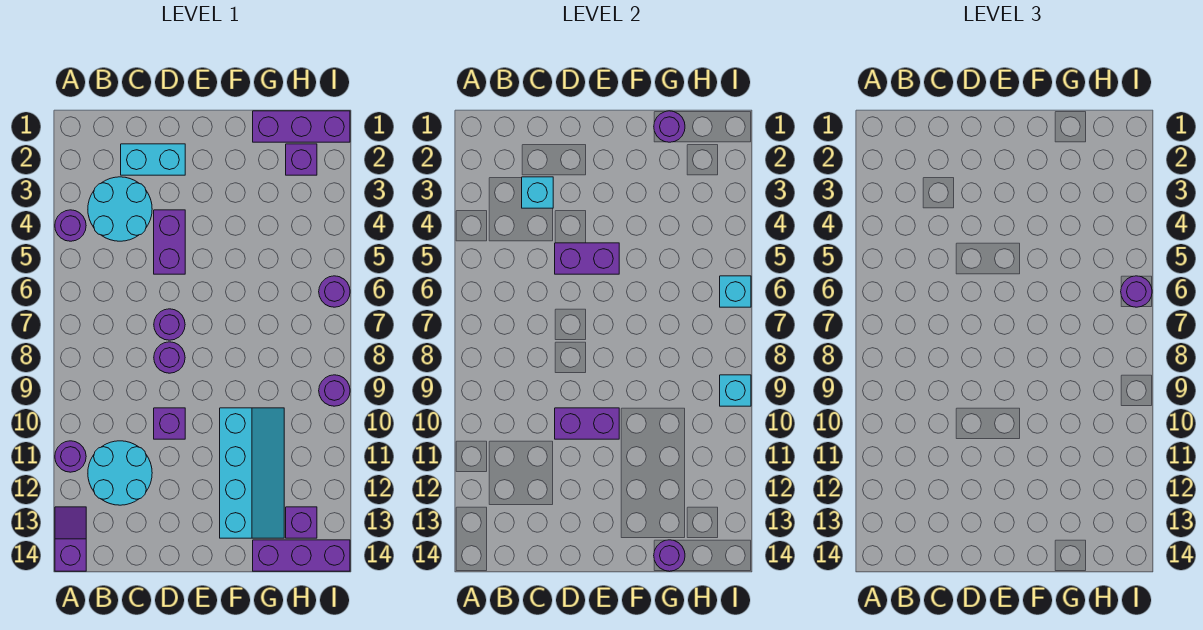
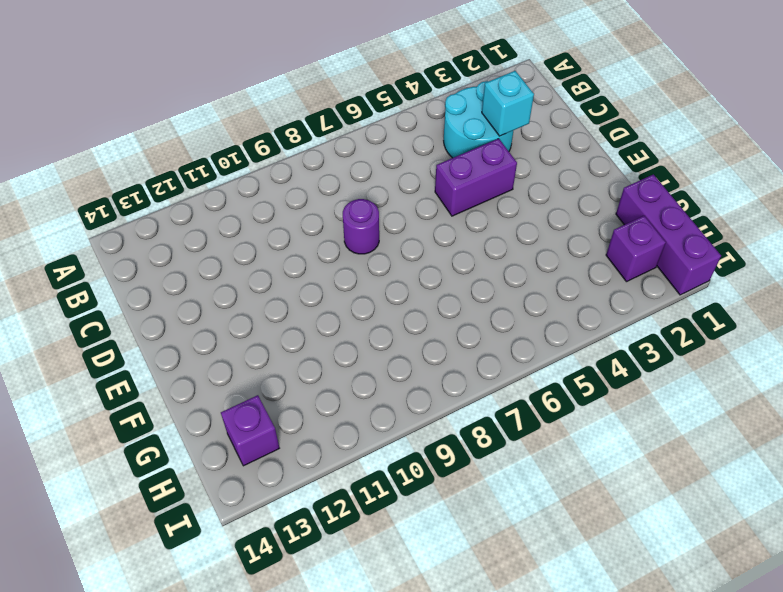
none -> purple 1x1 round brick [55,210,86,241]
none -> purple 1x1 round brick [55,441,86,472]
none -> purple 1x2 slope [55,507,86,571]

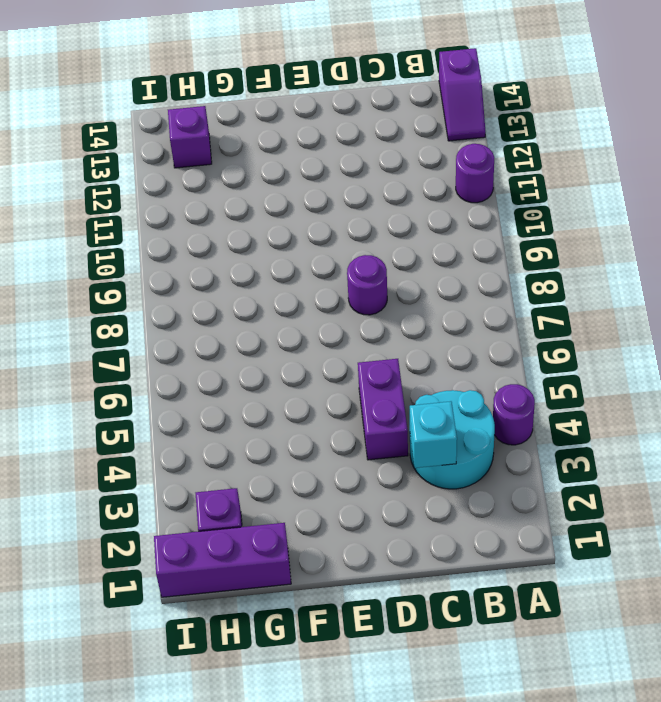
none -> cyan 2x2 round brick [88,441,152,505]
none -> cyan 1x2 brick [121,144,185,175]
none -> purple 1x1 round brick [154,309,185,340]

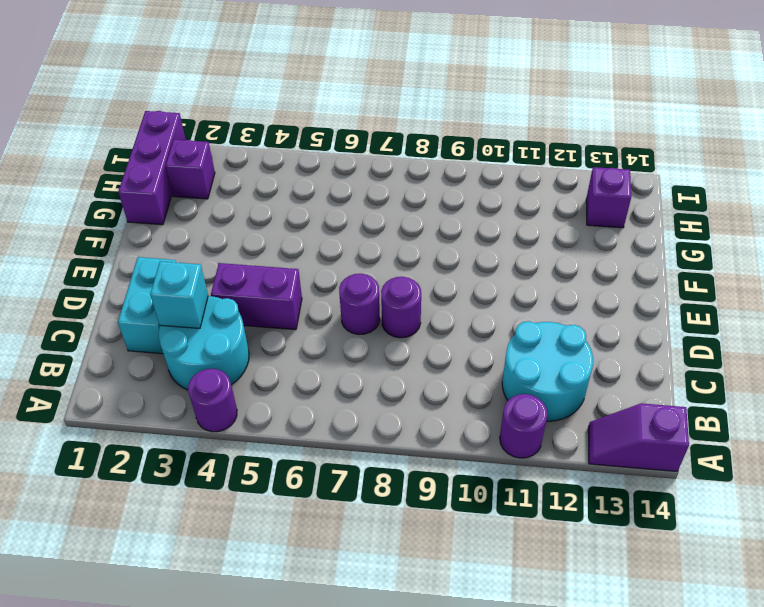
none -> purple 1x1 brick [154,408,185,439]
none -> cyan 2x4 slope [220,408,284,538]
none -> purple 1x3 brick [253,540,350,571]

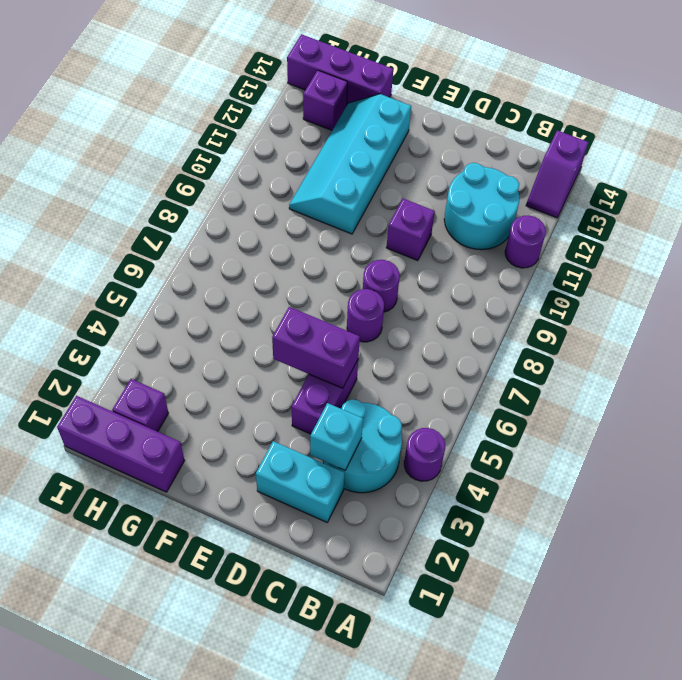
none -> purple 1x1 round brick [319,276,350,307]
none -> purple 1x1 round brick [319,375,350,406]
none -> purple 1x2 brick [555,408,619,439]

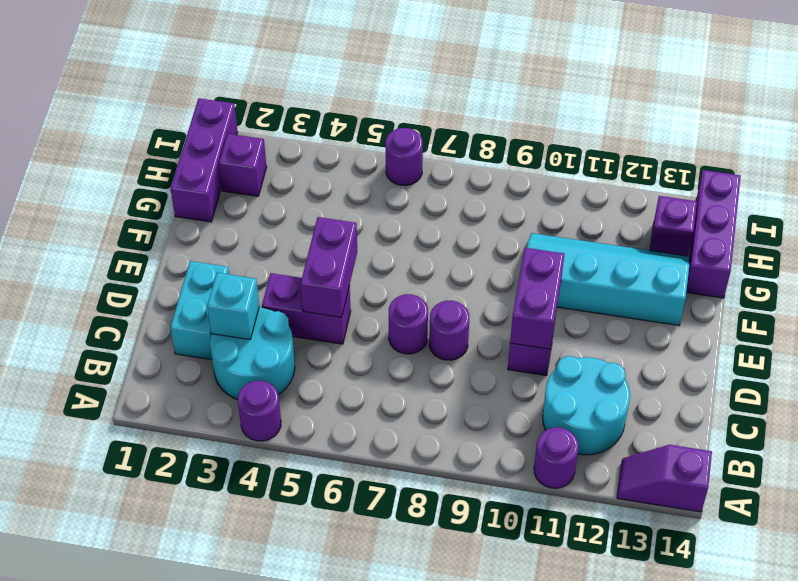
none -> purple 1x1 round brick [319,375,350,406]
none -> purple 1x1 round brick [654,111,685,142]
none -> purple 1x1 round brick [654,540,685,571]

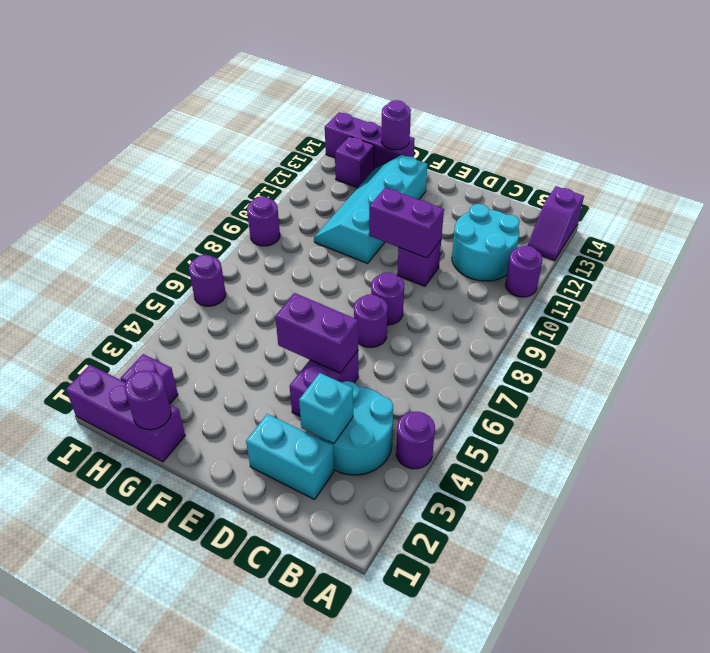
none -> cyan 1x1 brick [720,276,751,307]
none -> cyan 1x1 brick [720,375,751,406]
none -> purple 1x1 round brick [1121,276,1152,307]

